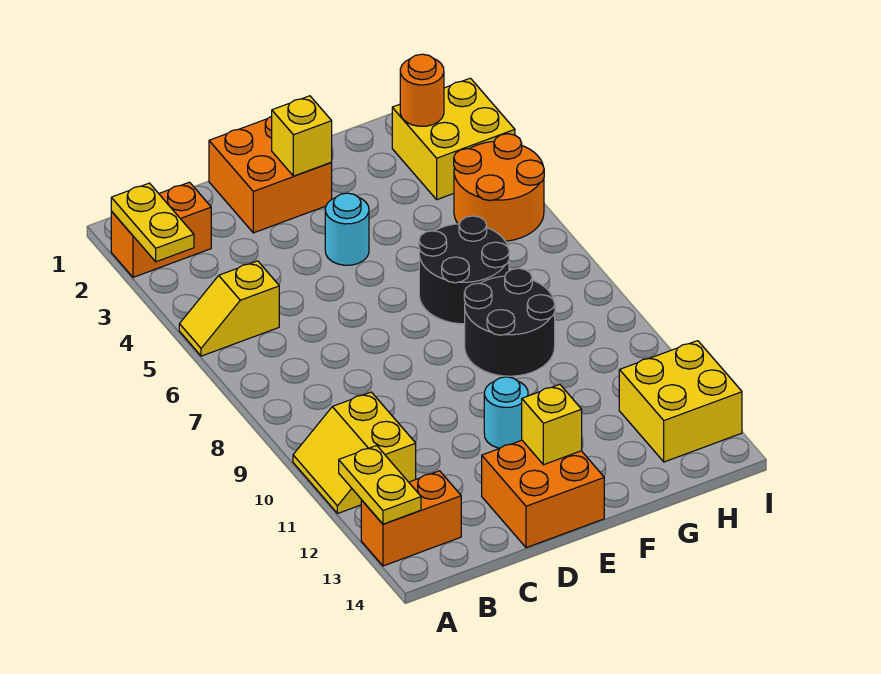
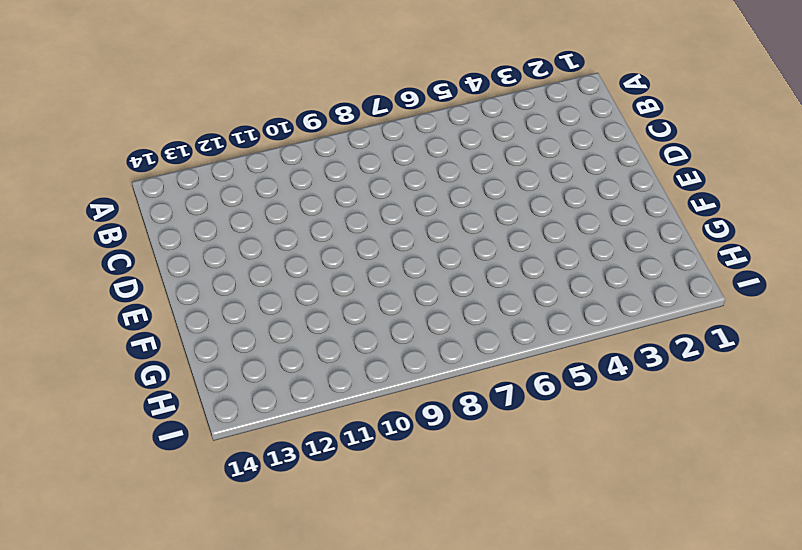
none -> orange 1x2 brick [111,182,211,277]
none -> yellow 1x2 slope [179,261,279,356]
none -> yellow 2x2 slope [293,392,416,514]

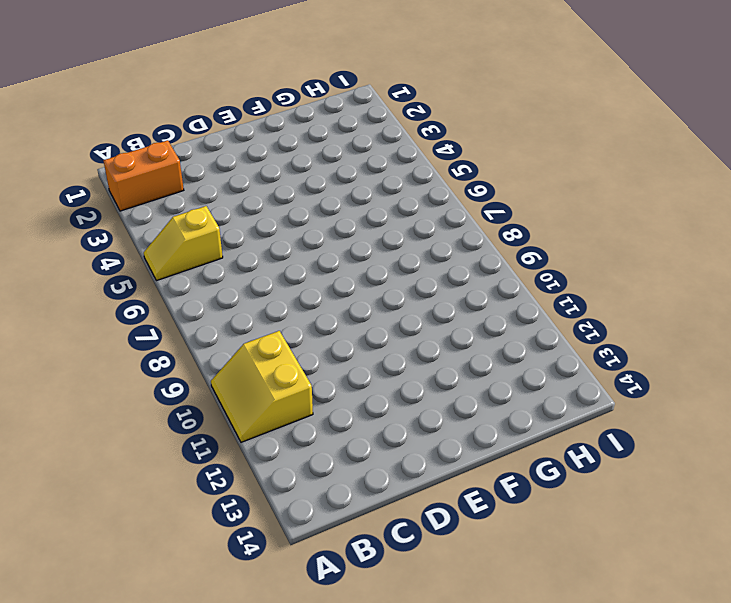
none -> orange 1x2 brick [361,471,461,566]
none -> orange 2x2 brick [209,116,332,233]
none -> orange 2x2 brick [482,440,604,548]

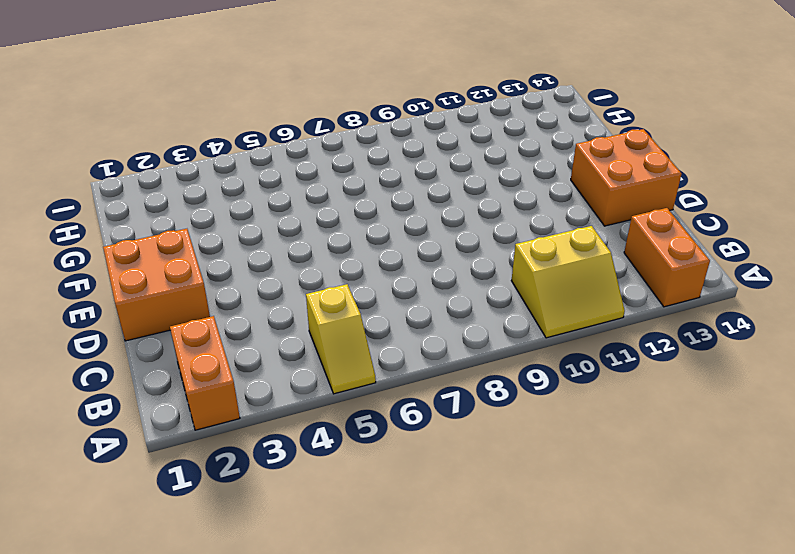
none -> cyan 1x1 round brick [325,193,369,265]
none -> cyan 1x1 round brick [484,377,528,448]
none -> black 2x2 round brick [419,216,509,324]

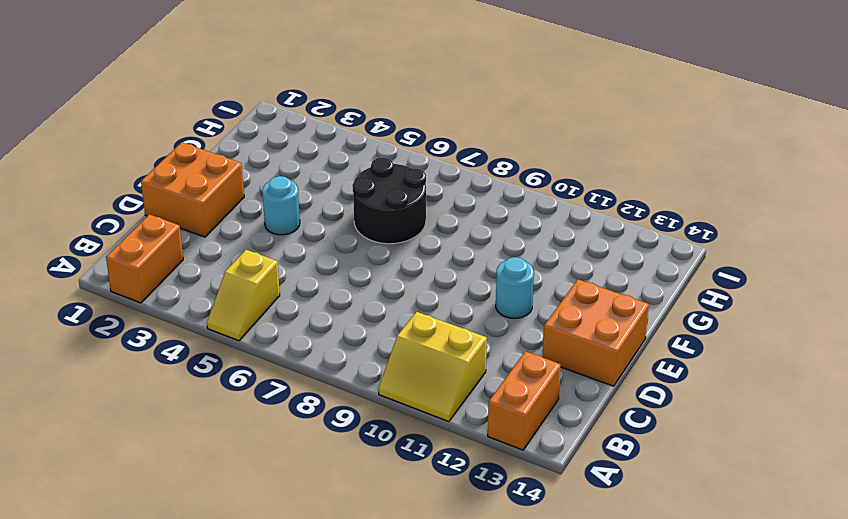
none -> black 2x2 round brick [464,268,555,376]
none -> yellow 2x2 brick [392,78,515,199]
none -> orange 2x2 round brick [454,134,544,241]

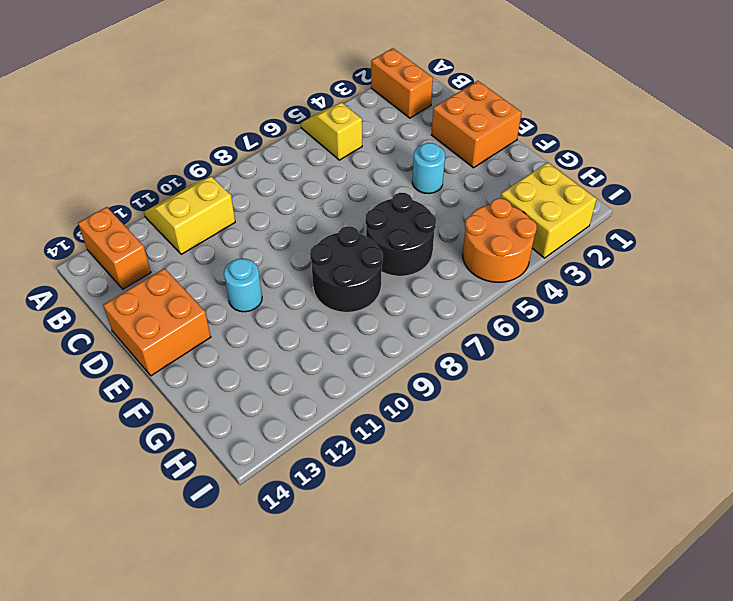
none -> yellow 2x2 brick [619,341,742,462]
none -> yellow 1x2 plate [111,183,194,262]
none -> yellow 1x2 plate [339,445,421,524]

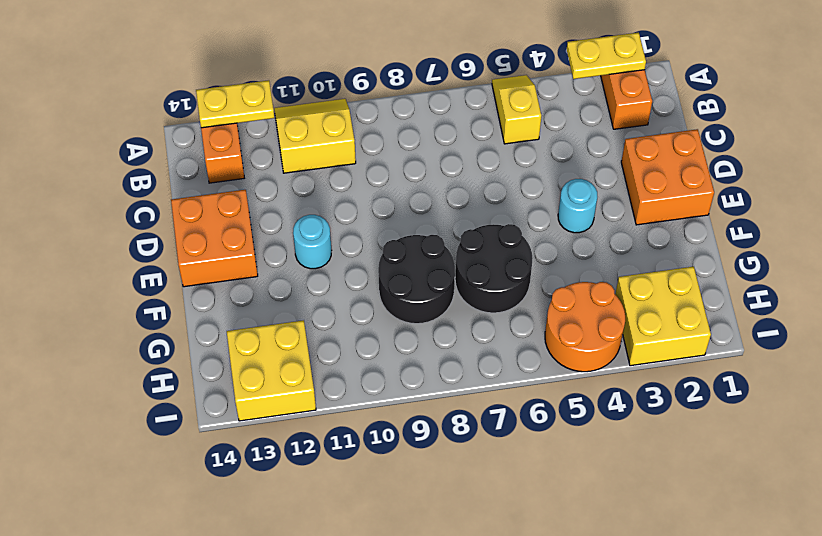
none -> yellow 1x1 brick [272,96,332,176]
none -> yellow 1x1 brick [522,384,582,465]
none -> orange 1x1 round brick [400,54,444,126]

